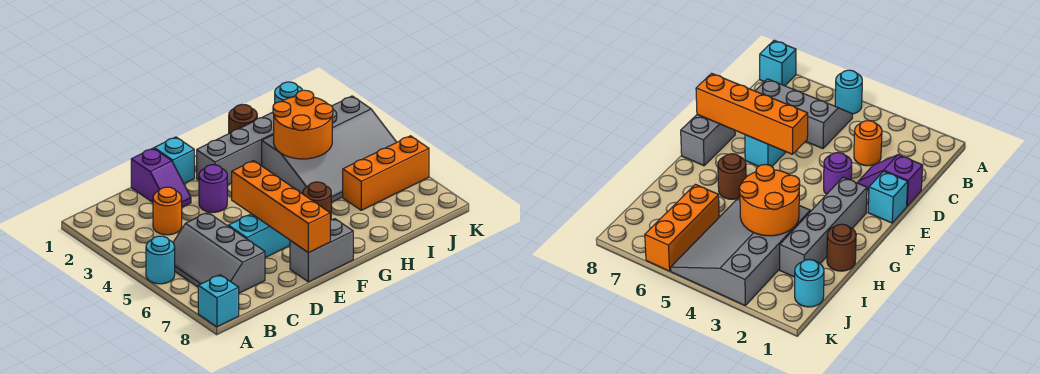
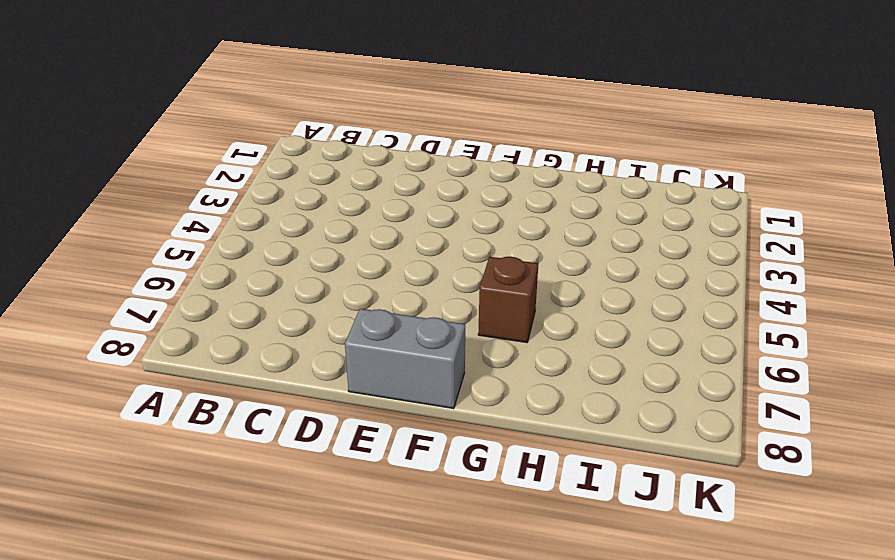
brown 1x1 brick [478,257,538,342] -> brown 1x1 round brick [303,182,331,220]
none -> cyan 1x1 round brick [146,236,175,284]
none -> cyan 1x1 brick [198,275,239,327]
none -> grey 2x3 slope [173,213,265,293]

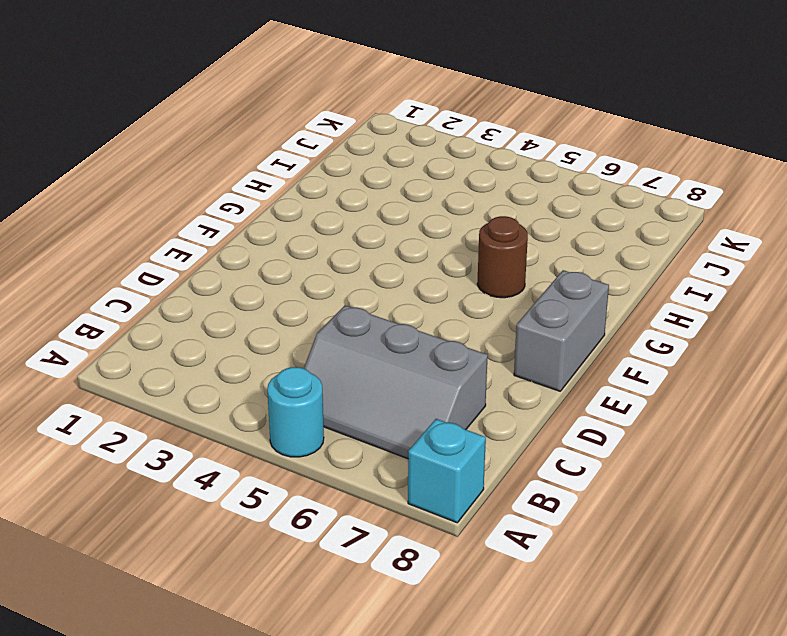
none -> orange 1x1 round brick [153,187,182,235]
none -> purple 1x2 slope [131,148,191,207]
none -> cyan 1x2 brick [228,214,290,258]

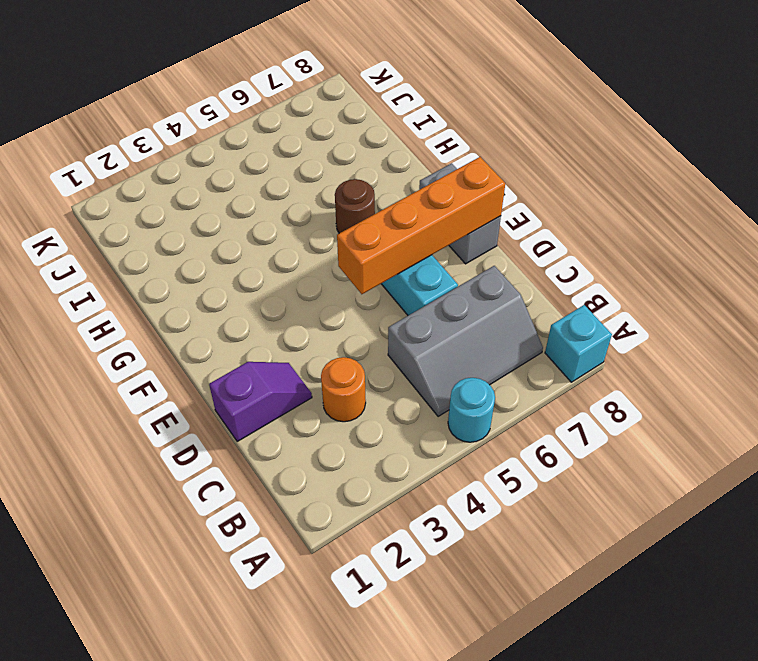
none -> cyan 1x1 brick [154,137,194,183]
none -> purple 1x1 round brick [199,165,227,212]
none -> grey 1x4 brick [197,112,274,185]

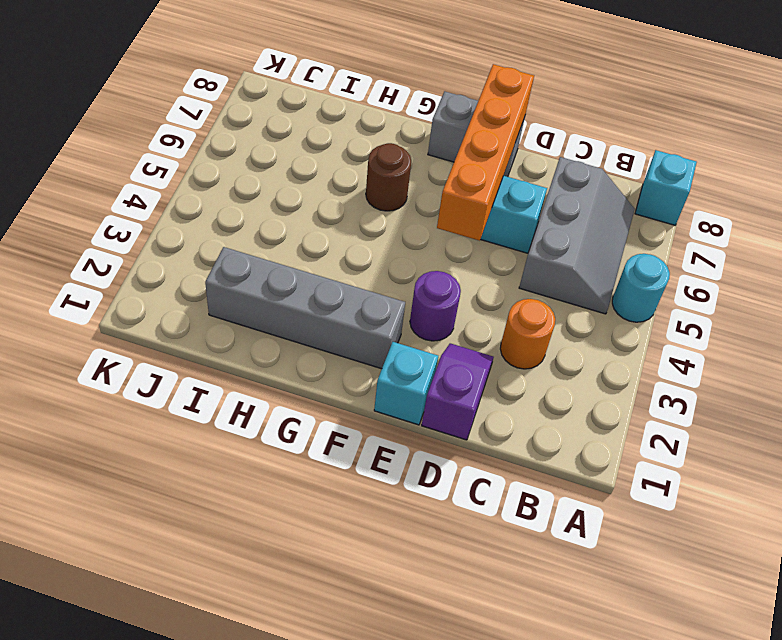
none -> brown 1x1 round brick [229,104,257,133]
none -> grey 3x4 slope [262,96,397,202]
none -> orange 1x3 brick [343,136,429,210]

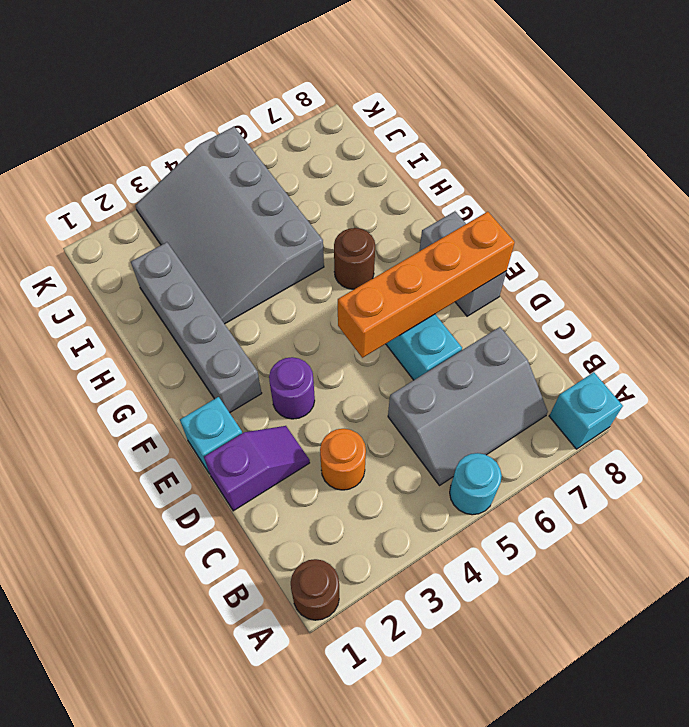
brown 1x1 round brick [291,559,339,620] -> brown 1x1 round brick moved to [229,104,257,133]
grey 3x4 slope [135,127,324,324] -> grey 3x4 slope turned to [262,96,397,202]
none -> orange 1x3 brick [343,136,429,210]
none -> cyan 1x1 round brick [275,82,302,103]
none -> orange 2x2 round brick [273,90,333,159]

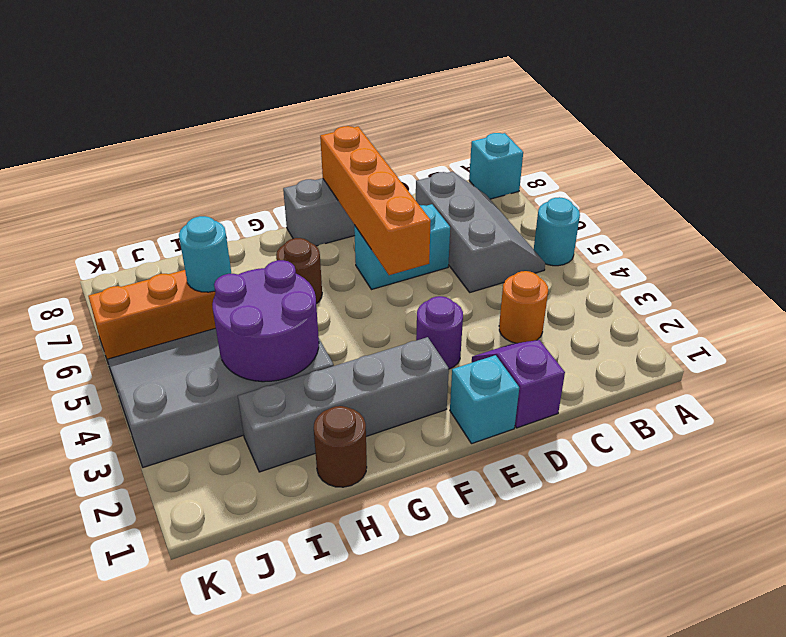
purple 2x2 round brick [213,260,319,382] -> orange 2x2 round brick [273,90,333,159]
cyan 1x1 round brick [179,216,231,292] -> cyan 1x1 round brick moved to [275,82,302,103]

